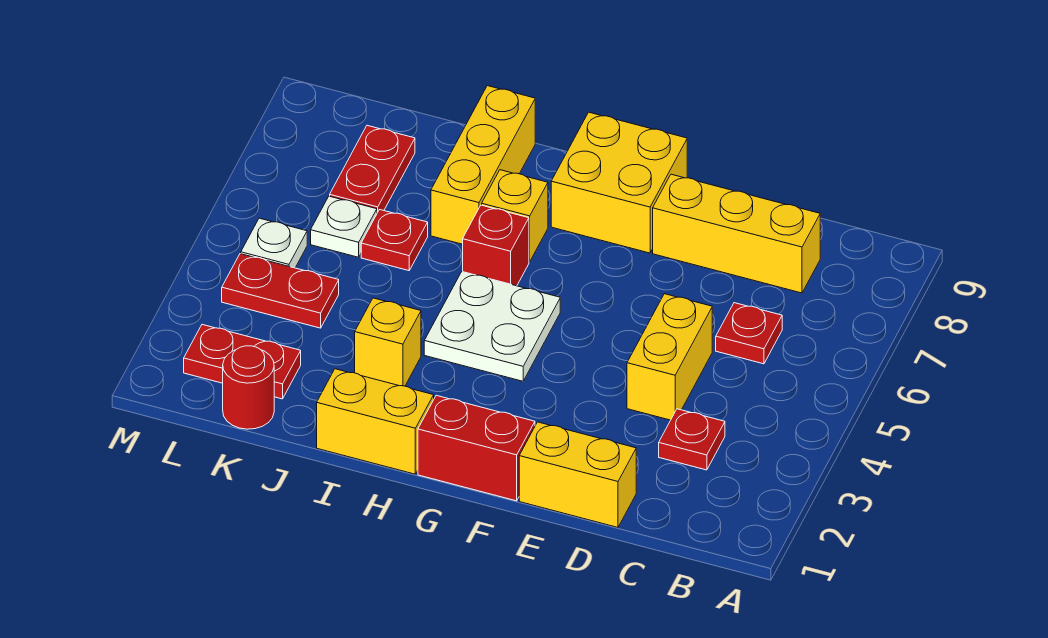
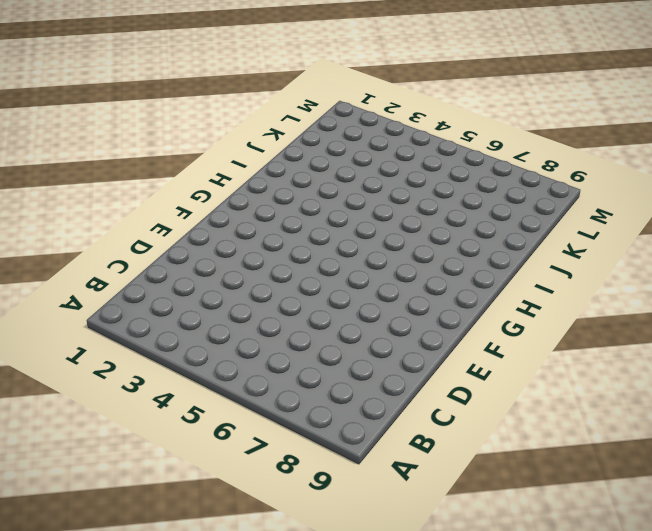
none -> red 1x1 plate [659,409,725,470]
none -> red 1x1 plate [716,303,782,364]
none -> yellow 1x3 brick [653,174,820,293]

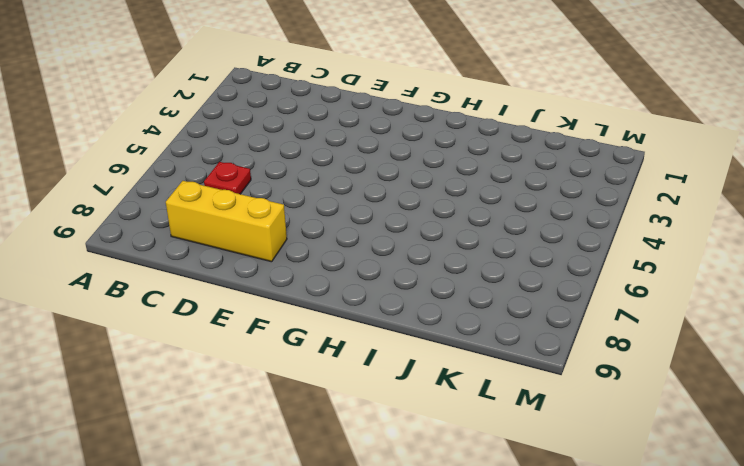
none -> red 1x1 plate [659,409,725,470]
none -> yellow 1x2 brick [519,422,636,527]
none -> yellow 1x2 brick [627,294,712,420]

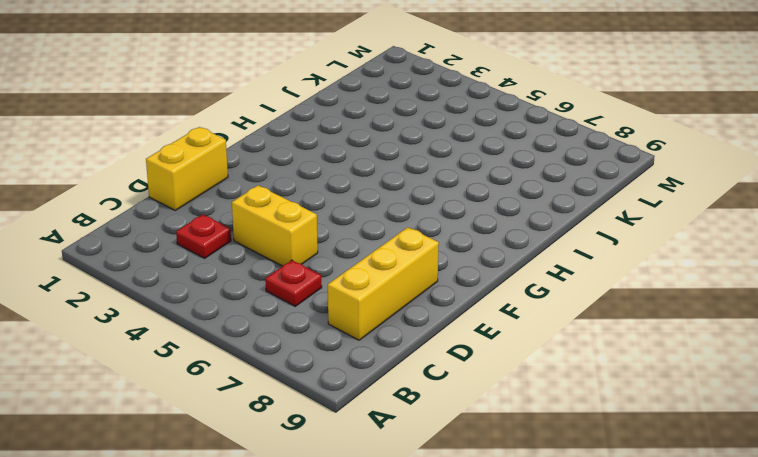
none -> red 1x2 brick [418,395,535,501]
none -> yellow 2x2 brick [551,112,687,253]
none -> white 2x2 plate [424,272,560,381]

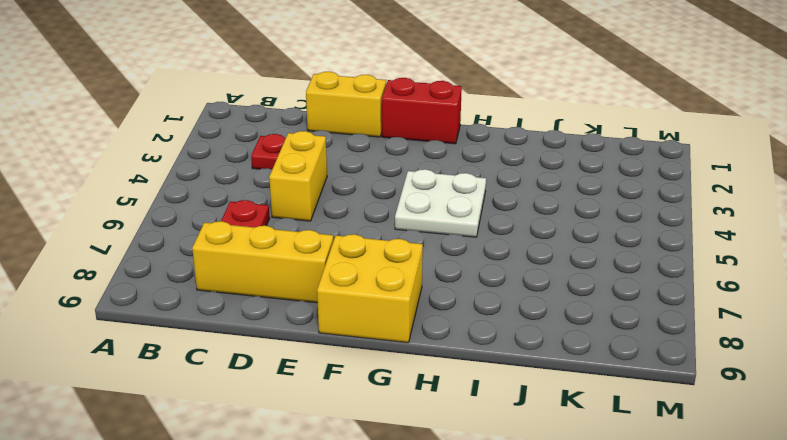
none -> yellow 1x2 brick [317,369,434,474]
none -> red 1x1 brick [463,205,529,286]
none -> yellow 1x1 brick [482,170,548,262]

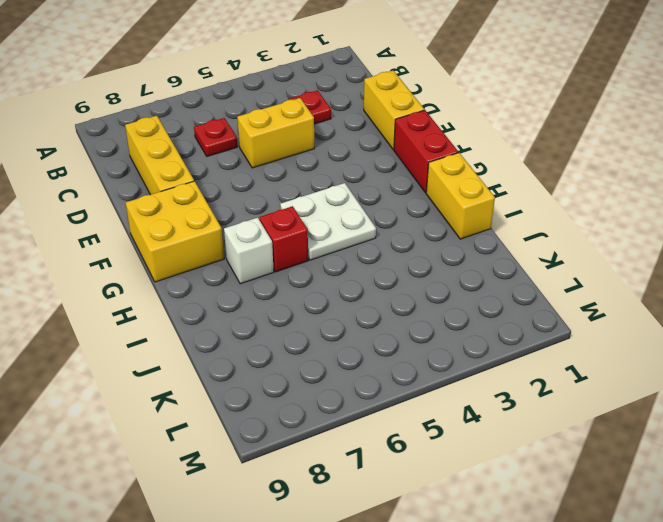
white 1x1 brick [224,218,274,284] -> yellow 1x1 brick [482,170,548,262]
none -> yellow 1x1 brick [355,298,421,386]
none -> yellow 1x3 brick [431,86,535,244]
none -> red 1x1 plate [361,210,428,271]

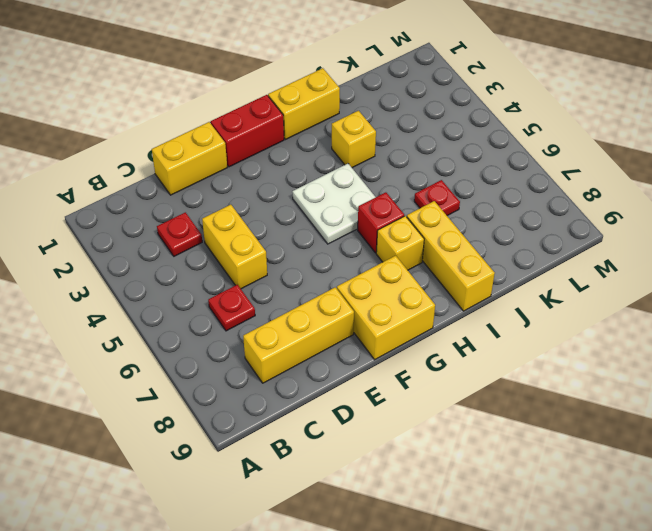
none -> red 1x1 round brick [223,346,274,429]
none -> red 1x2 plate [184,325,301,399]
none -> red 1x2 plate [222,254,339,328]

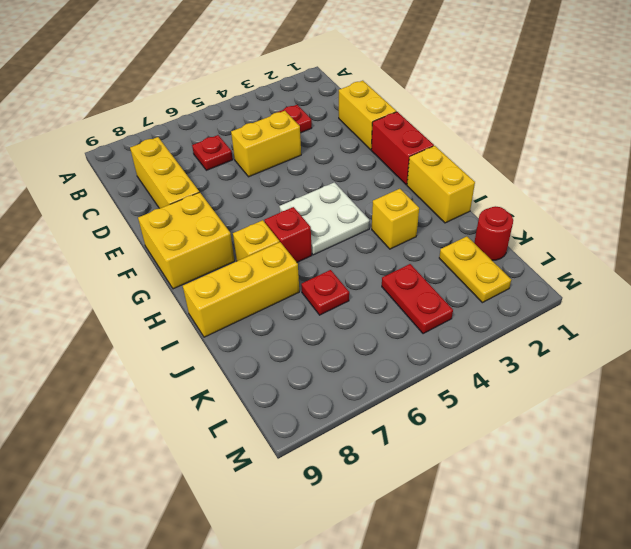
yellow 1x2 plate [439,236,511,303] -> red 1x2 plate [184,325,301,399]
none -> white 1x1 plate [311,196,377,257]
none -> red 1x2 plate [330,125,415,213]
none -> white 1x1 plate [241,218,307,268]

